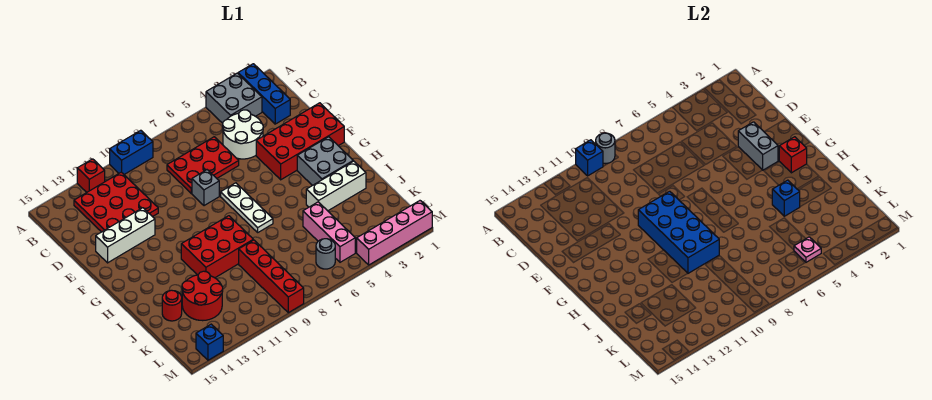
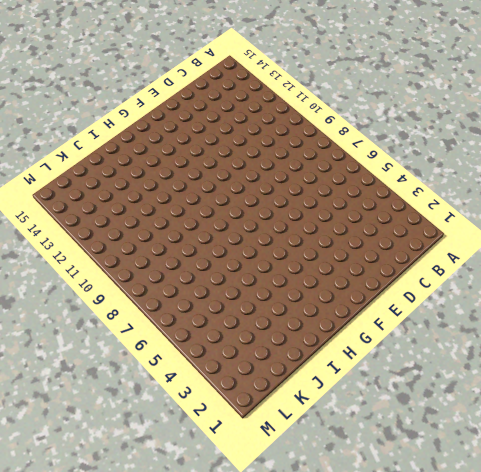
none -> blue 1x3 brick [238,64,290,124]
none -> grey 2x2 brick [206,73,262,123]
none -> blue 1x2 brick [110,130,153,174]

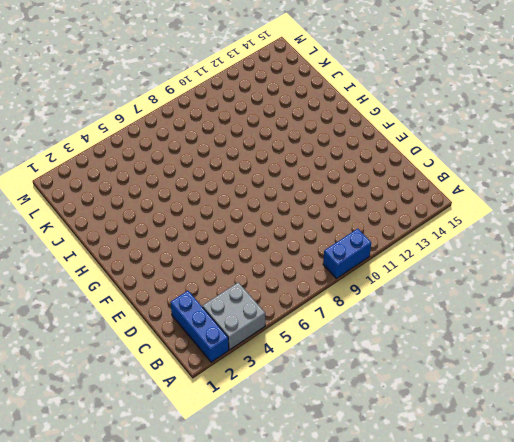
none -> red 1x1 brick [77,159,105,192]
none -> red 3x3 plate [74,172,158,232]
none -> white 2x2 round brick [223,110,263,159]

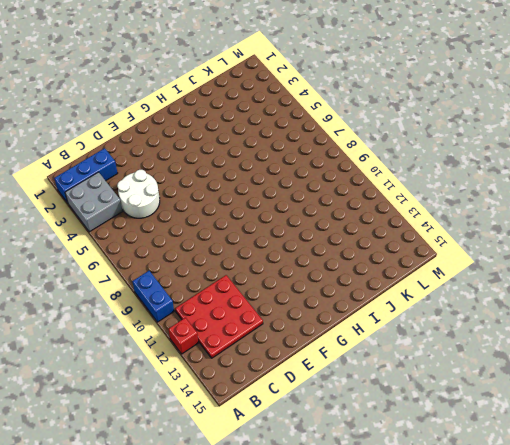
none -> red 2x3 plate [167,137,239,193]
none -> red 2x4 brick [256,103,344,180]
none -> grey 1x1 brick [192,170,219,206]

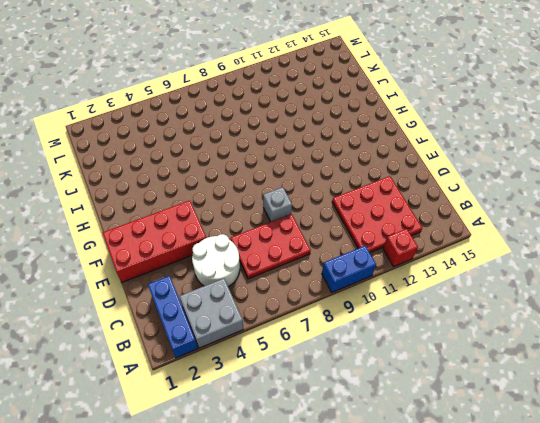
none -> white 1x3 brick [96,208,155,263]
none -> white 1x3 plate [221,183,273,232]
none -> grey 2x2 brick [297,137,353,186]

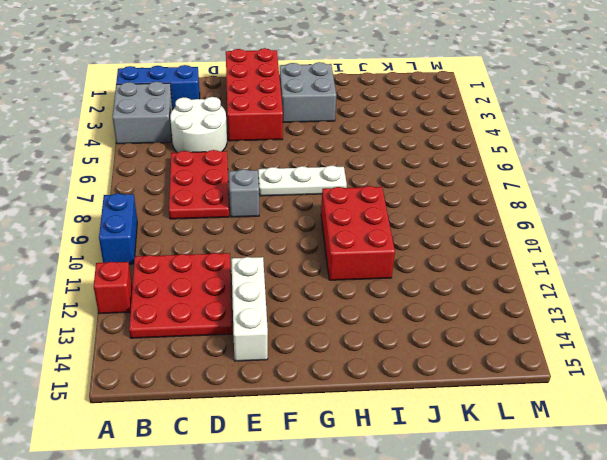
none -> white 1x3 brick [306,161,366,211]
none -> pink 1x3 brick [303,202,355,262]
none -> red 1x4 brick [239,240,304,313]

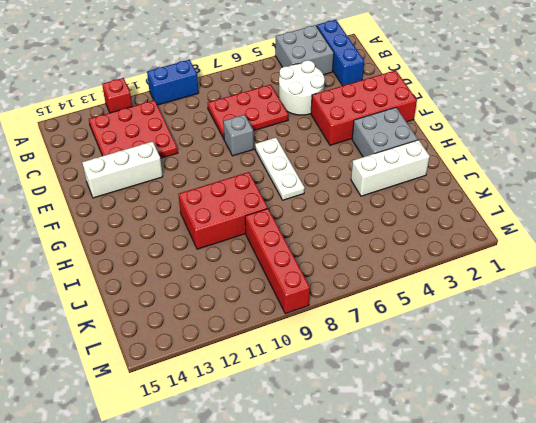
none -> pink 1x3 brick [303,202,355,262]
none -> red 2x2 round brick [182,271,223,321]
none -> red 1x1 round brick [162,290,182,321]

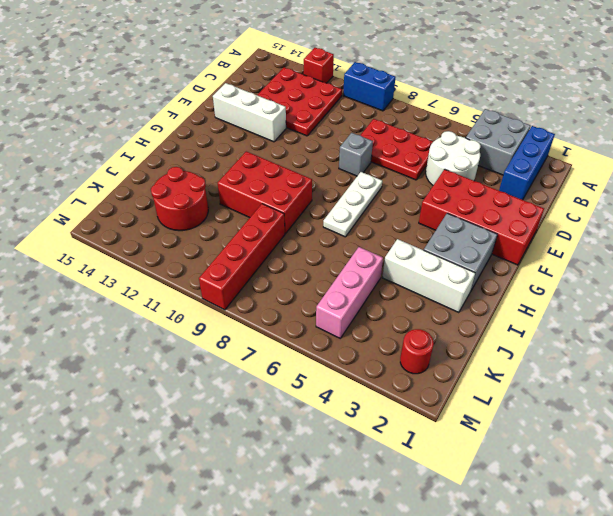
red 1x1 round brick [400,329,434,374] -> red 1x1 round brick moved to [162,290,182,321]
none -> grey 1x1 round brick [316,239,335,269]
none -> pink 1x4 brick [357,201,432,265]
none -> blue 1x1 brick [196,324,223,360]

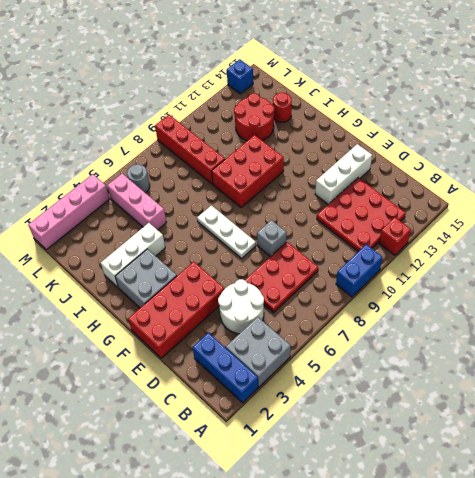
none -> grey 1x1 round brick [596,133,615,164]
none -> blue 1x1 brick [576,140,603,176]
none -> grey 1x2 brick [738,122,778,170]

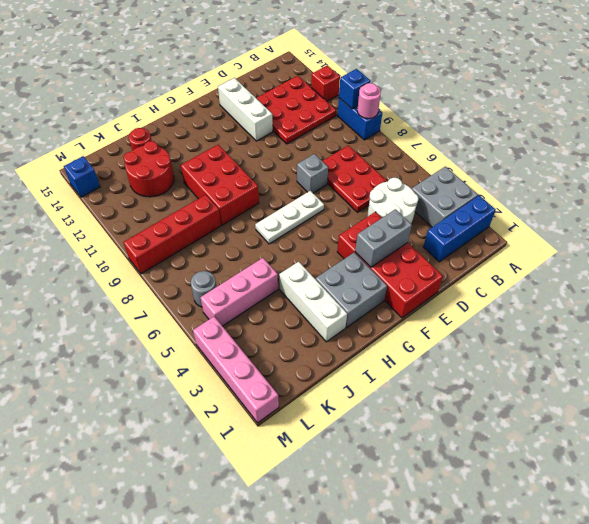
pink 1x1 round brick [357,83,381,119] -> grey 1x1 round brick [596,133,615,164]
none -> blue 2x4 brick [638,191,719,273]
none -> red 1x1 brick [779,137,807,173]
none -> blue 1x1 brick [772,180,800,216]

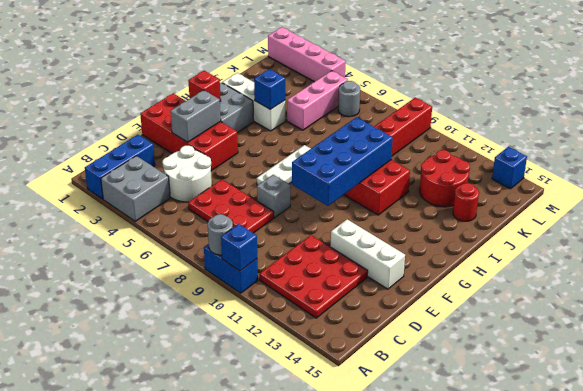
none -> red 1x1 brick [77,159,105,192]
none -> pink 1x1 plate [794,237,821,262]

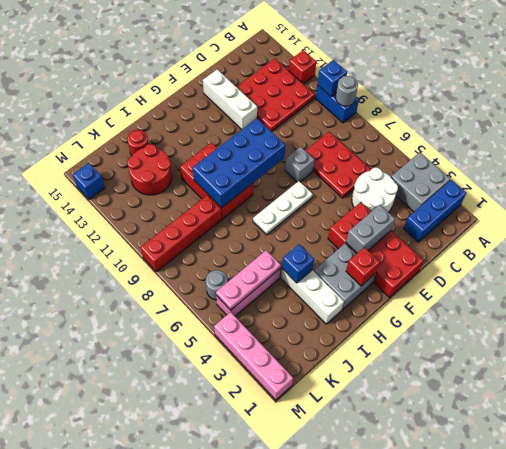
pink 1x3 plate [216,250,281,310] -> pink 1x1 plate [794,237,821,262]

